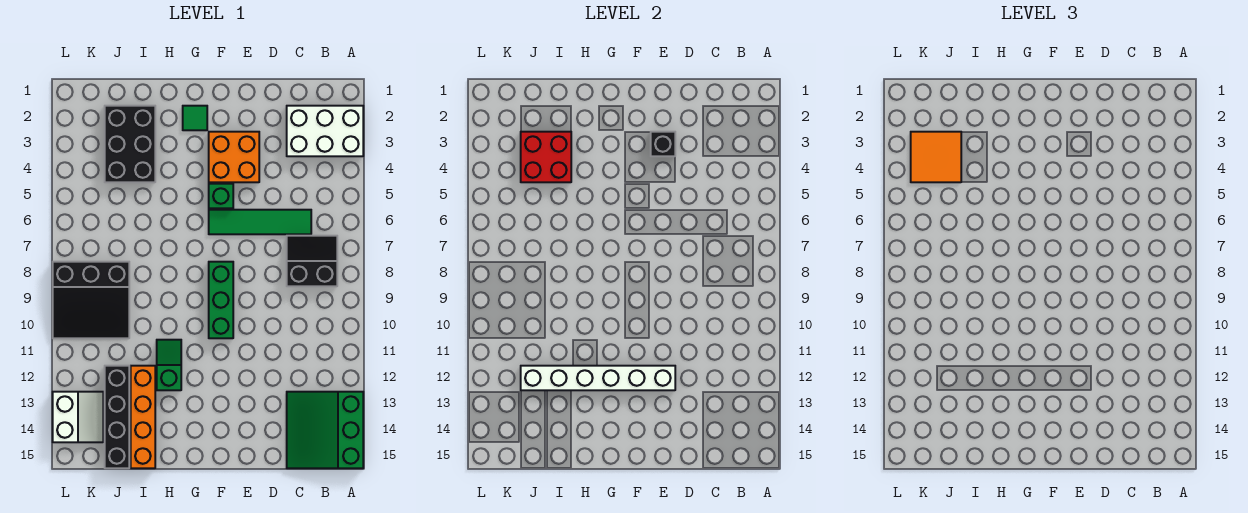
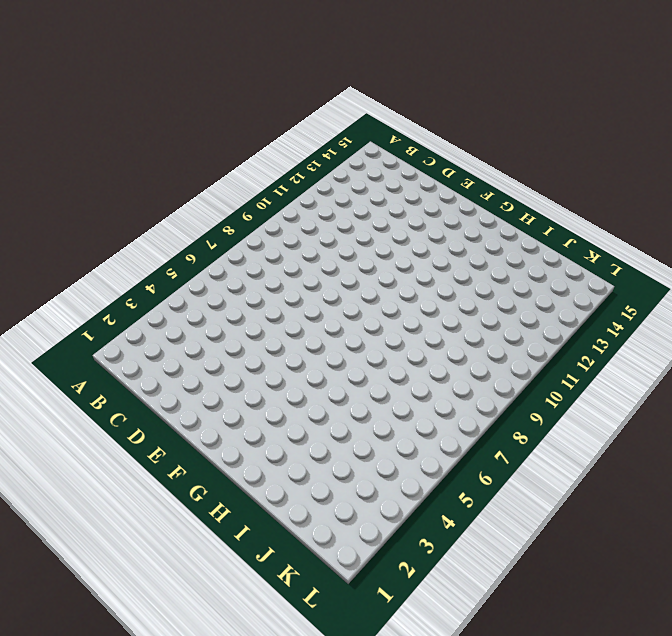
none -> white 2x3 brick [287,106,363,156]
none -> green 3x3 slope [287,392,363,468]
none -> black 2x2 slope [287,236,337,286]

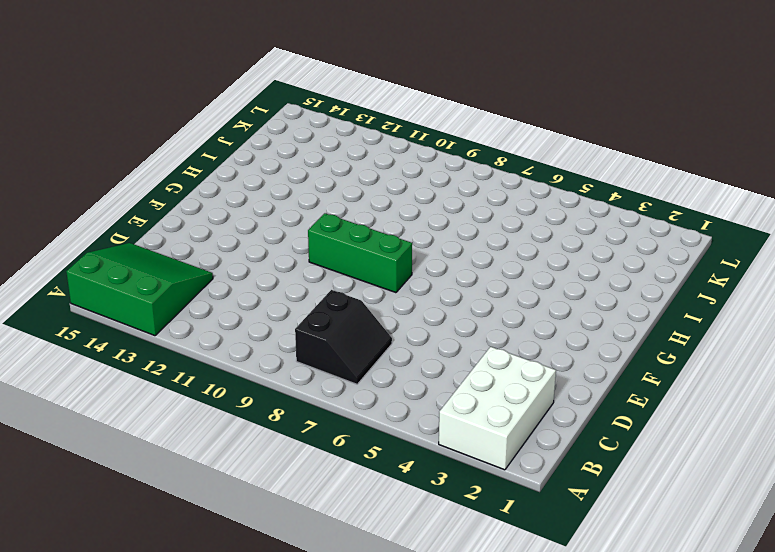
none -> green 1x4 tile [209,210,311,234]
none -> orange 2x2 brick [209,132,259,182]
none -> green 1x1 brick [209,184,233,208]

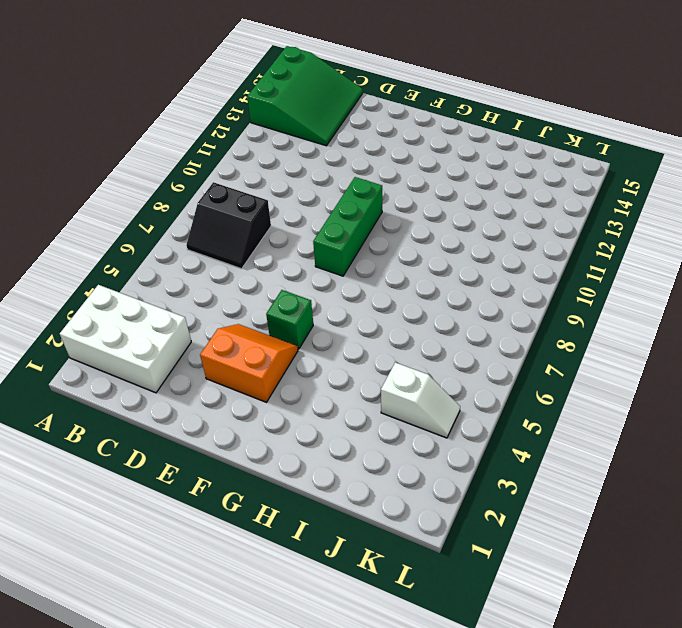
orange 2x2 slope [200,324,298,402] -> orange 2x2 brick [209,132,259,182]
white 1x2 slope [381,362,460,438] -> black 2x3 brick [105,106,155,182]
none -> green 1x4 tile [209,210,311,234]
none -> green 1x1 tile [183,106,207,130]
none -> green 1x2 slope [157,340,181,390]

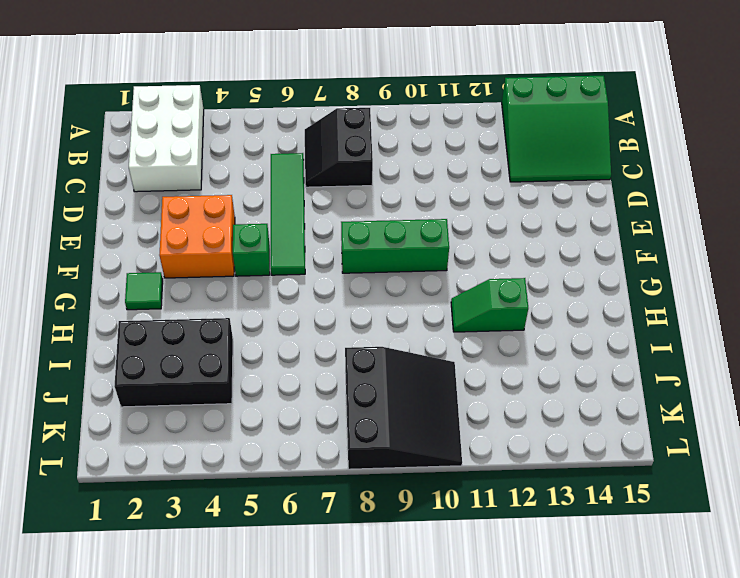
none -> orange 1x4 brick [131,366,155,468]
none -> black 1x4 brick [105,366,129,468]
none -> white 2x2 slope [53,392,103,442]

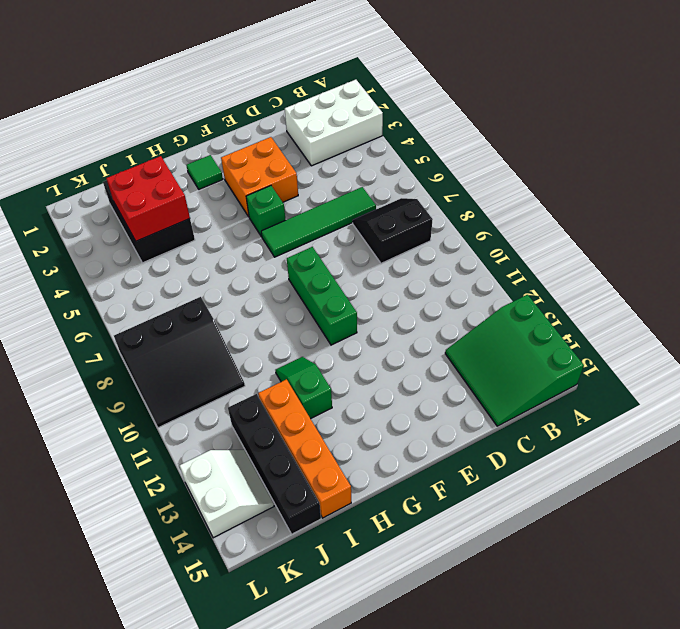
none -> black 1x1 brick [651,132,675,156]
none -> white 1x6 brick [521,366,675,390]
none -> orange 2x2 tile [911,132,961,182]

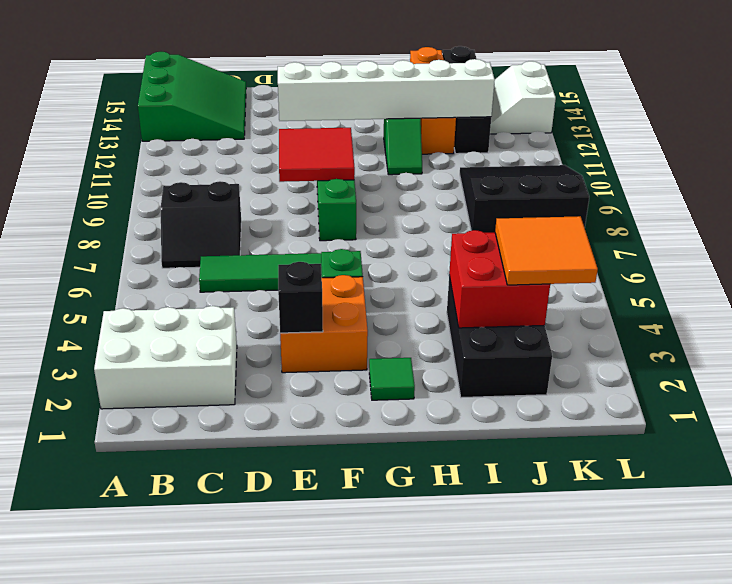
red 2x2 tile [279,128,355,182] -> none

